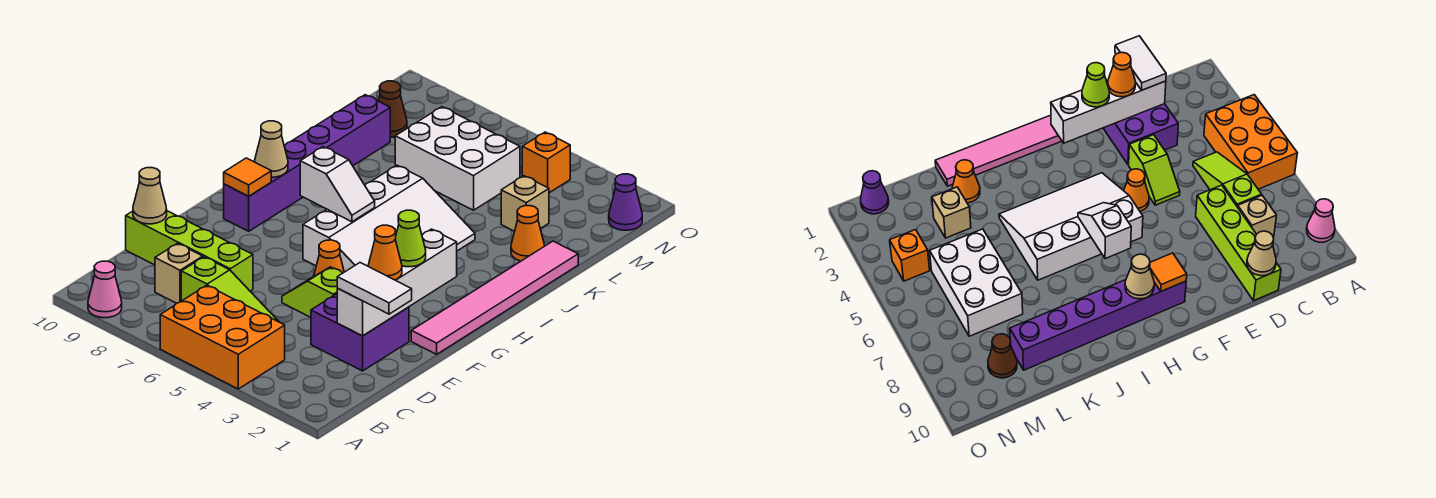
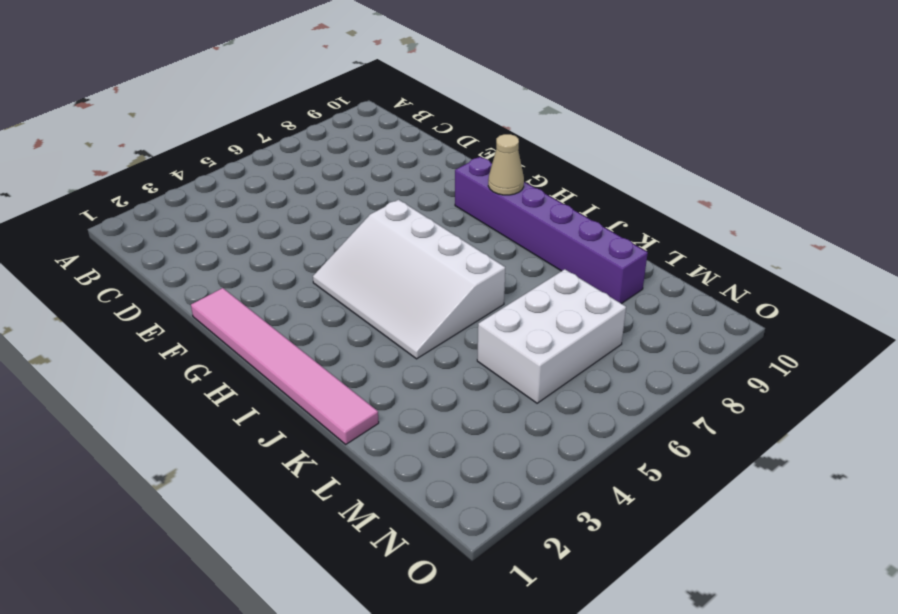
none -> orange 2x3 brick [160,285,285,389]
none -> pink 1x1 cone [88,261,122,318]
none -> lime 1x3 slope [181,257,279,322]

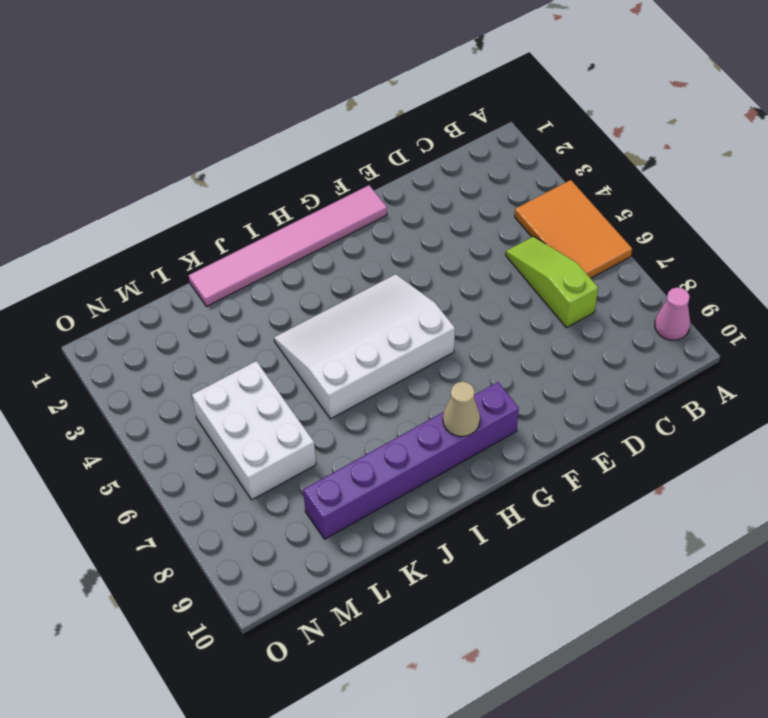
orange 2x3 tile [515,180,632,278] -> orange 2x3 brick [160,285,285,389]
none -> tan 1x1 brick [155,243,203,303]
none -> purple 2x2 brick [311,294,409,371]
none -> lime 1x4 brick [126,211,253,291]

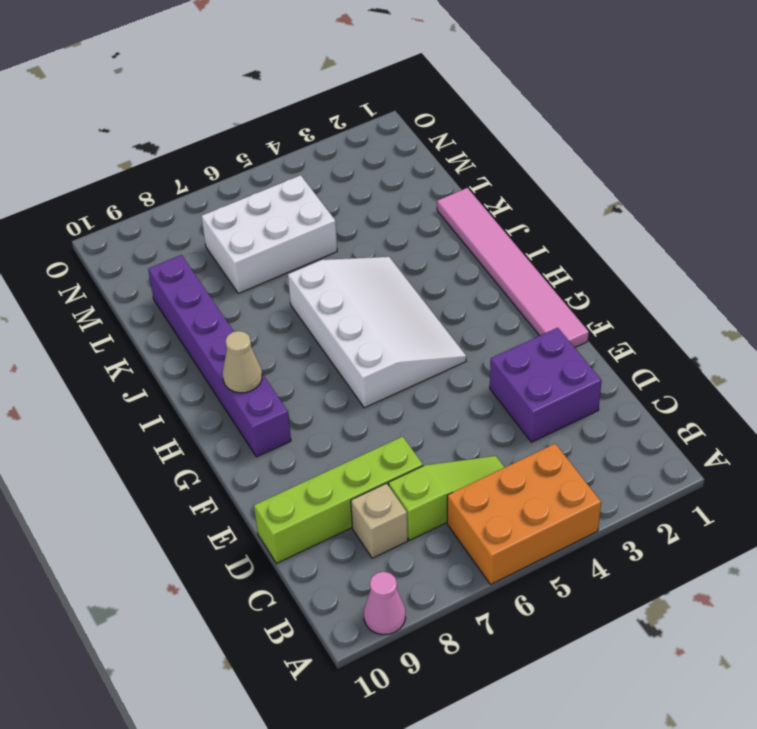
none -> lime 1x2 slope [282,267,342,317]
none -> orange 1x1 cone [314,240,344,276]
none -> orange 1x1 cone [511,206,544,261]

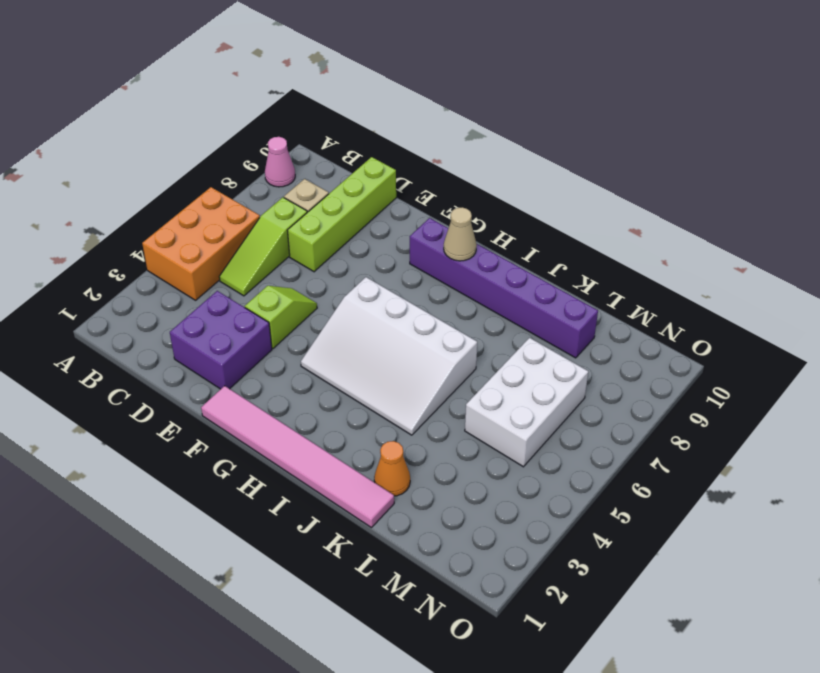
none -> orange 1x1 cone [314,240,344,276]
none -> tan 1x1 brick [501,176,549,231]
none -> brown 1x1 cone [379,81,407,137]

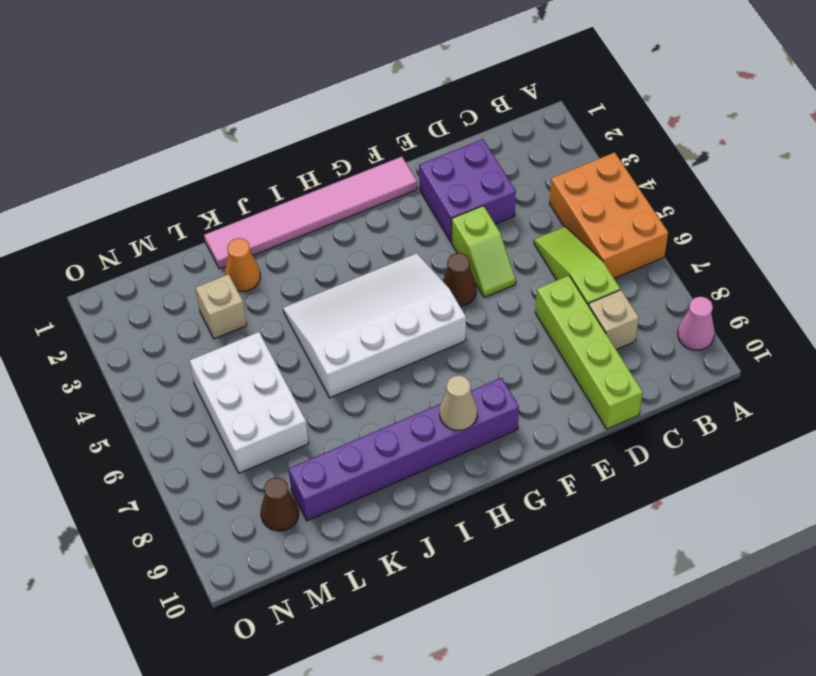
brown 1x1 cone [443,253,476,306] -> orange 1x1 cone [314,240,344,276]
none -> purple 1x1 cone [609,174,642,230]
none -> orange 1x1 brick [522,132,570,193]
none -> white 1x4 brick [337,229,457,336]

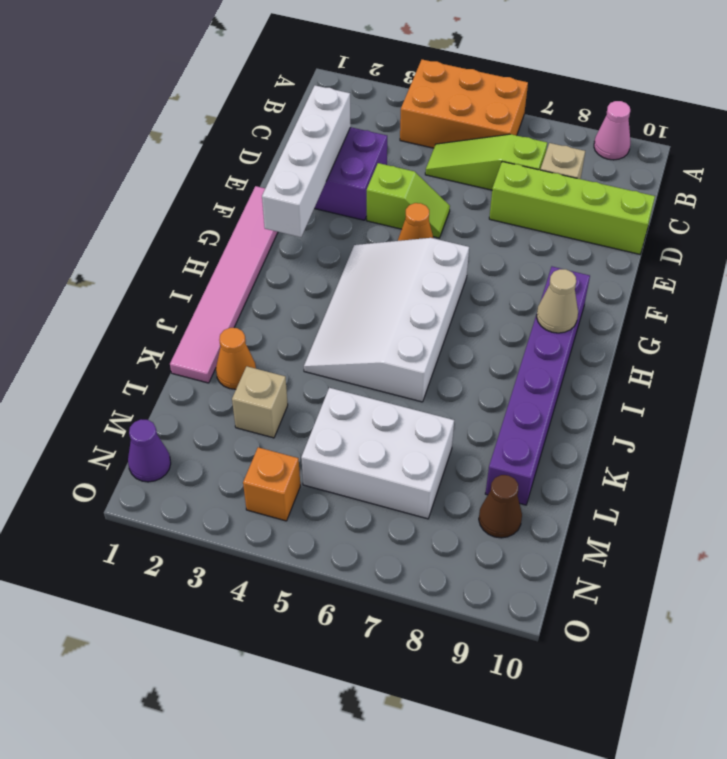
none -> tan 1x1 cone [133,168,167,224]
none -> orange 1x1 tile [224,158,271,196]
none -> white 1x2 slope [300,147,375,222]

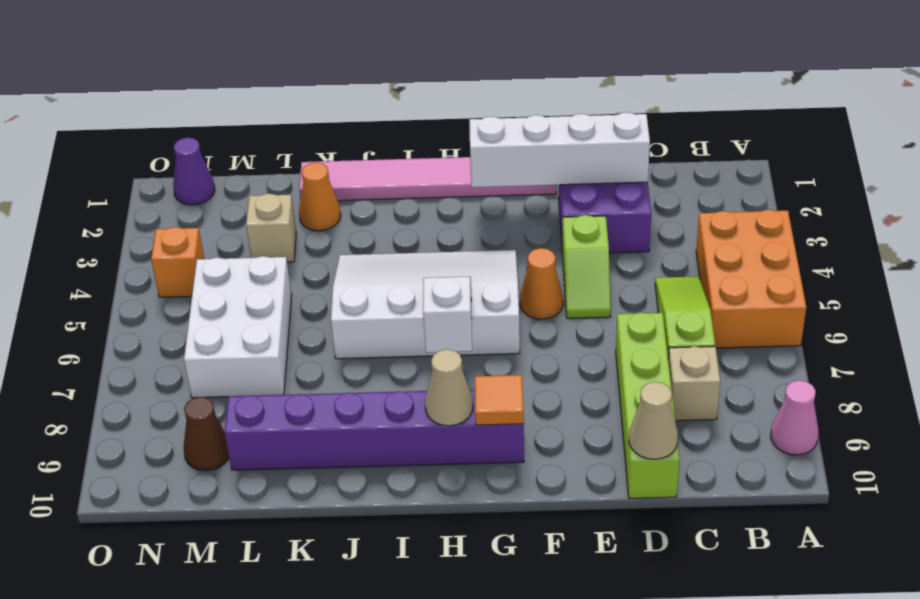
none -> white 1x2 tile [337,263,412,314]
none -> orange 1x1 cone [368,225,402,280]
none -> lime 1x1 cone [395,210,426,267]

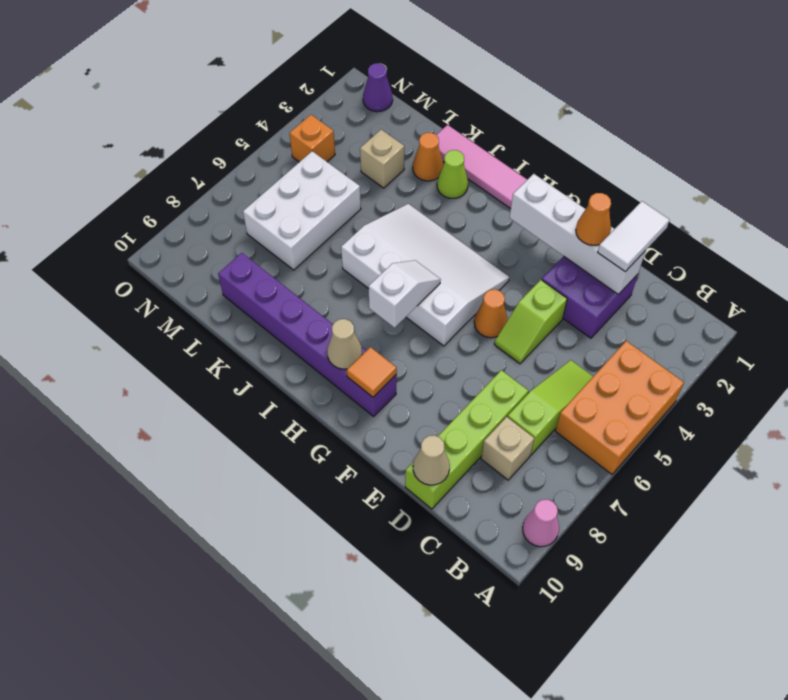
lime 1x1 cone [437,150,468,198] -> lime 1x1 cone moved to [395,210,426,267]
none -> brown 1x1 cone [379,81,407,137]

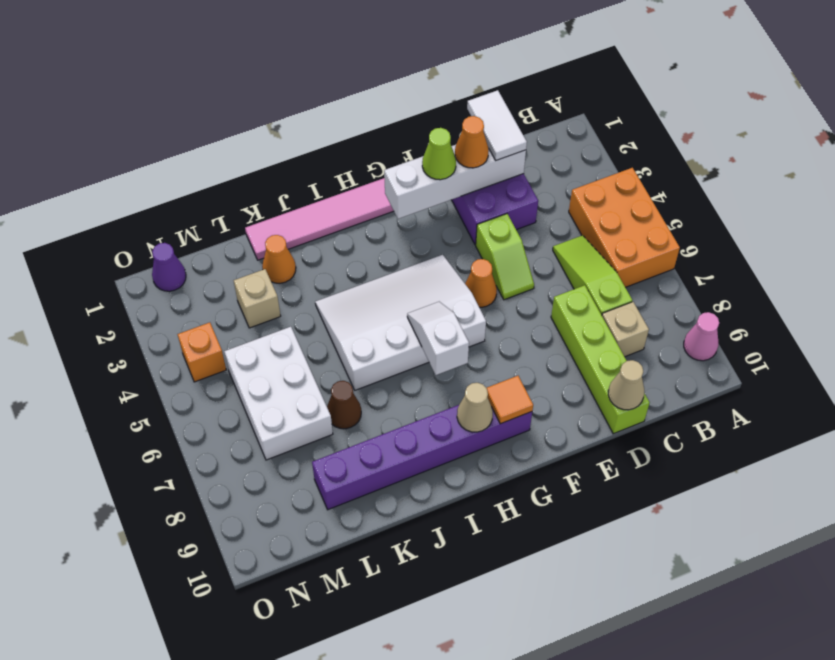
brown 1x1 cone [327,381,361,429] -> brown 1x1 cone moved to [379,81,407,137]

